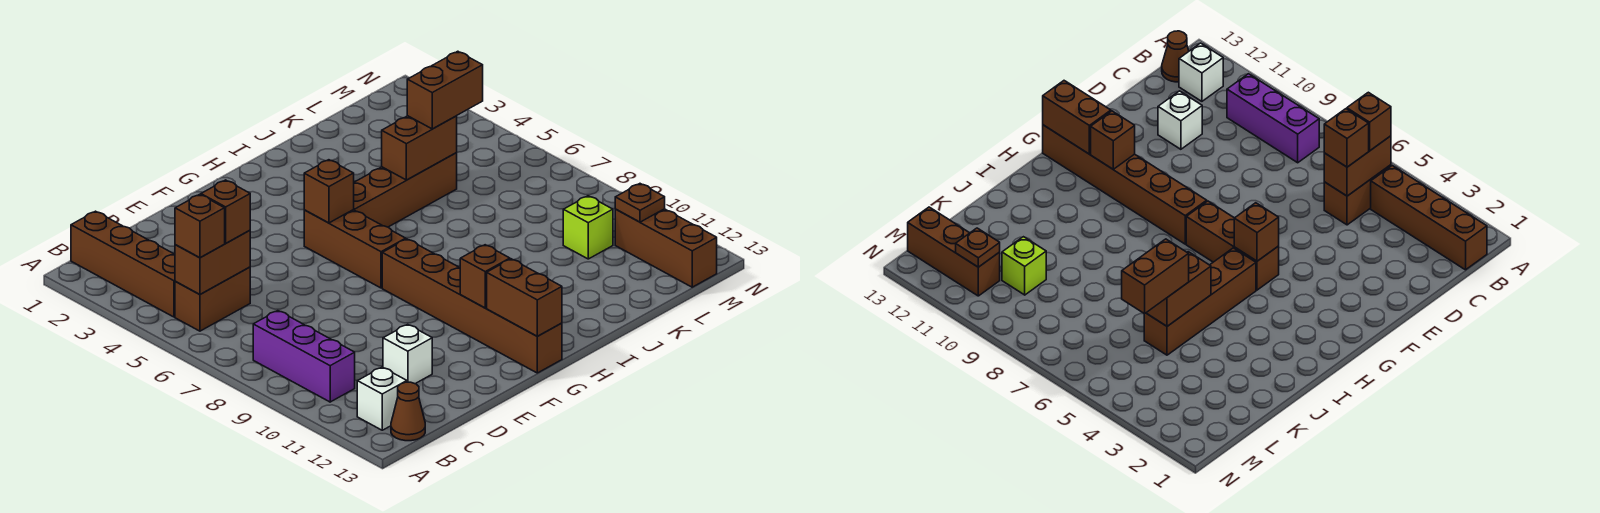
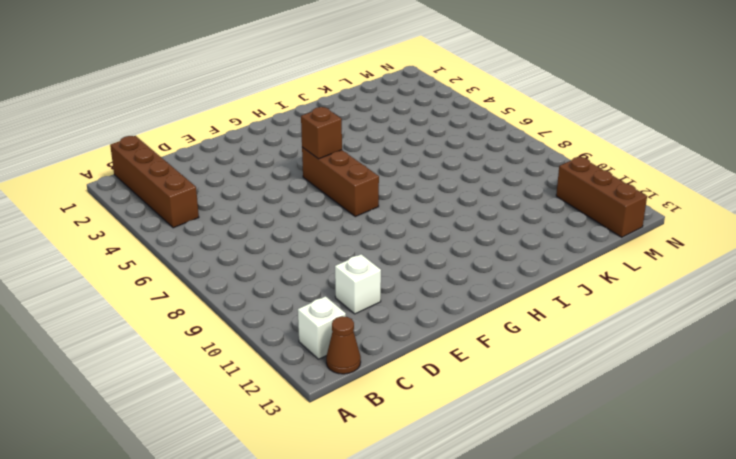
none -> brown 1x2 brick [175,267,250,331]
none -> purple 1x3 brick [253,311,355,402]
none -> brown 1x6 brick [382,239,562,373]

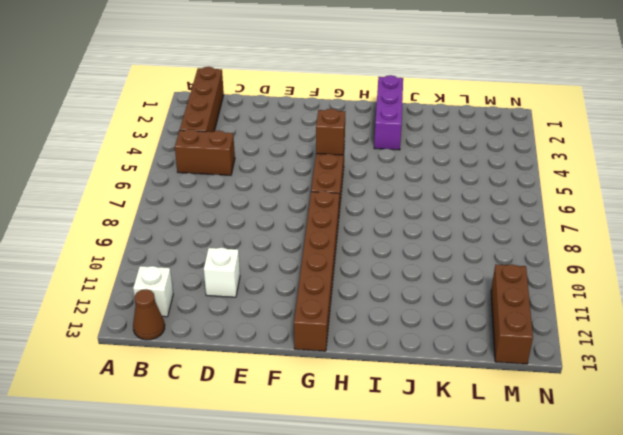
purple 1x3 brick [374,75,403,150] -> purple 1x3 brick moved to [253,311,355,402]
none -> brown 1x4 brick [354,153,457,227]
none -> lime 1x1 brick [563,196,613,259]
none -> brown 1x2 brick [175,230,250,294]

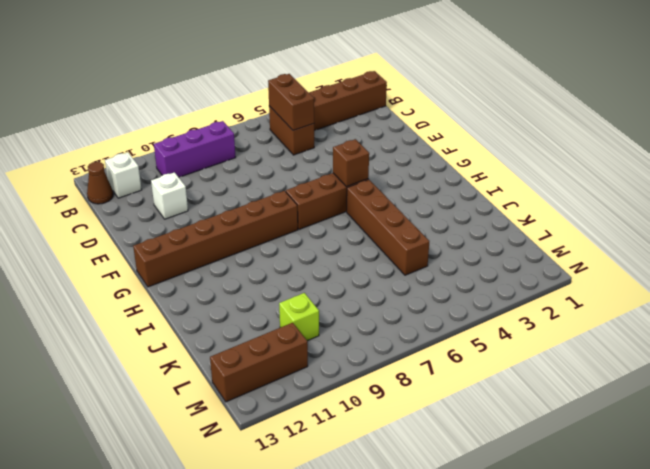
none -> brown 1x1 brick [460,245,510,308]
none -> brown 1x2 brick [487,259,562,336]
none -> brown 1x2 brick [382,116,457,180]

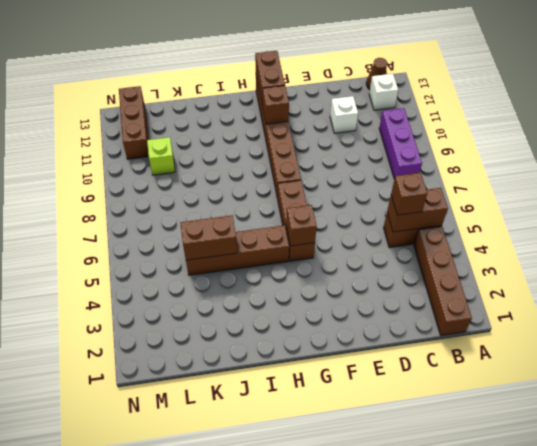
none -> brown 1x1 plate [615,184,665,222]
none -> brown 1x1 brick [175,194,225,258]
none -> brown 1x2 brick [407,51,483,129]

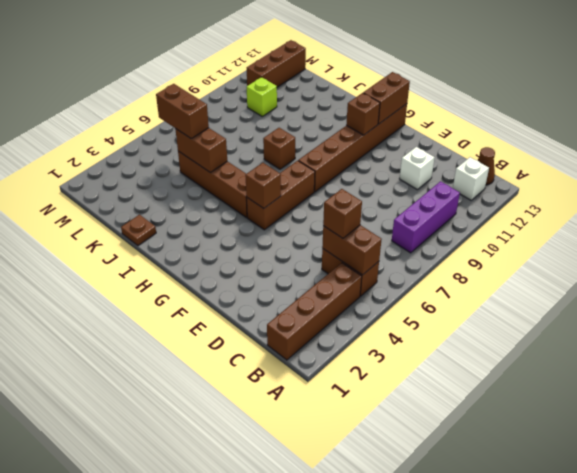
brown 1x1 brick [263,128,295,169] -> brown 1x1 brick moved to [175,194,225,258]
brown 1x1 plate [121,215,156,246] -> brown 1x1 plate moved to [615,184,665,222]

